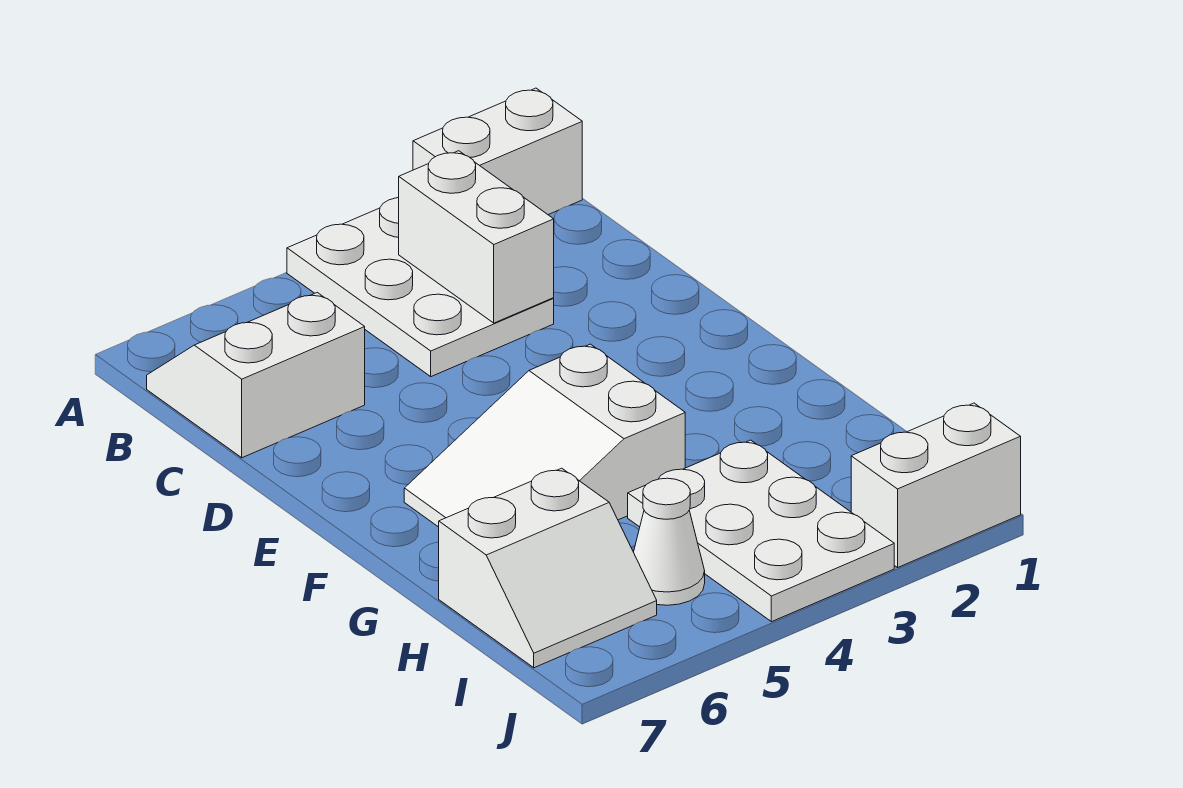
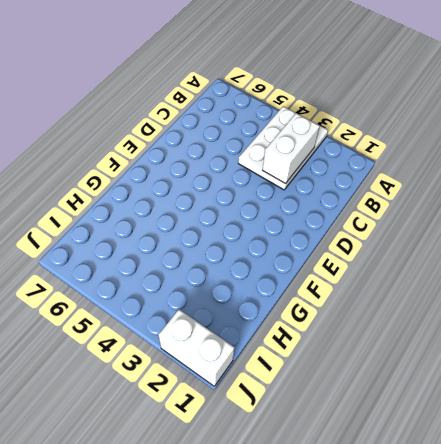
none -> white 1x2 brick [413,88,582,215]
none -> white 2x2 slope [147,293,365,458]

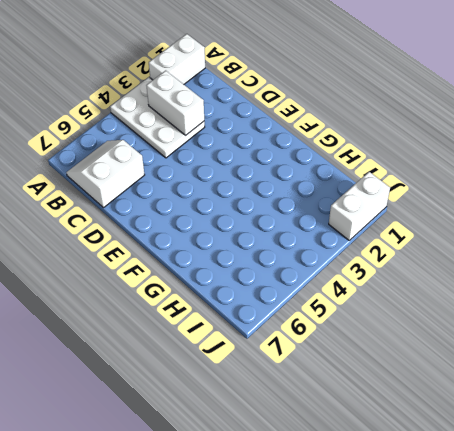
none -> white 2x3 slope [404,344,685,527]
none -> white 2x3 plate [628,440,894,622]

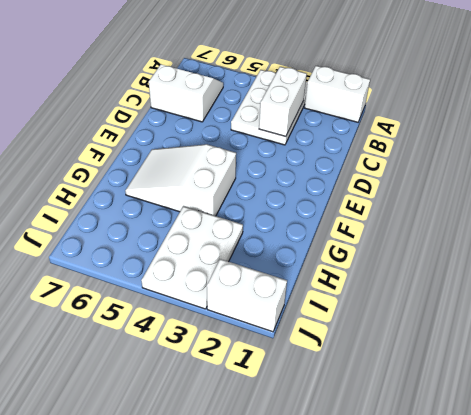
none -> white 2x2 slope [439,468,657,668]
none -> white 1x1 cone [634,478,705,605]

